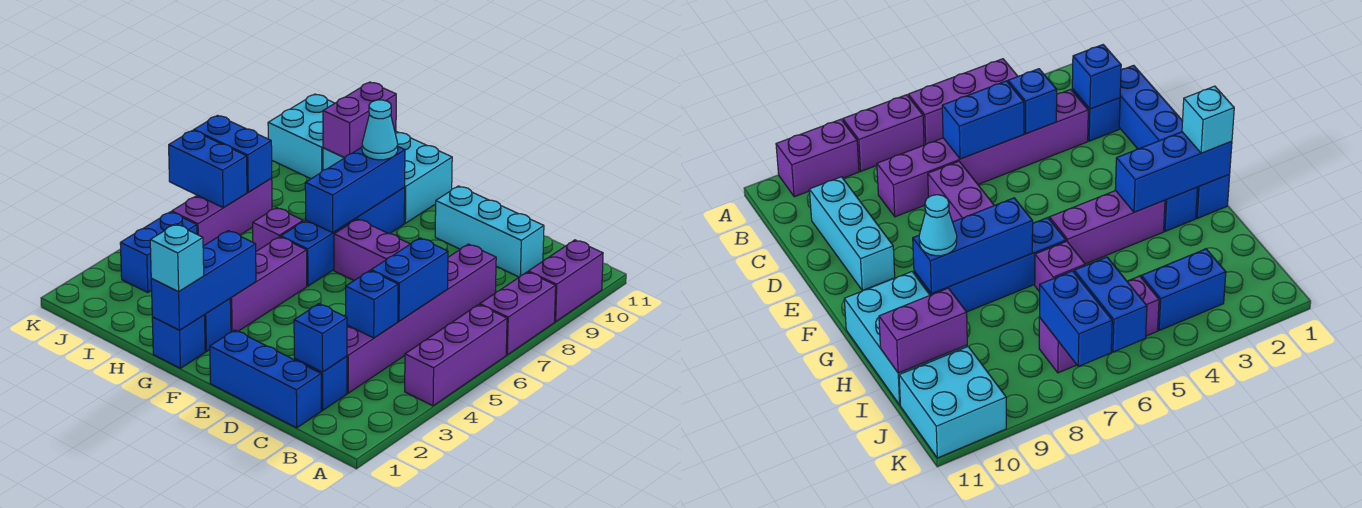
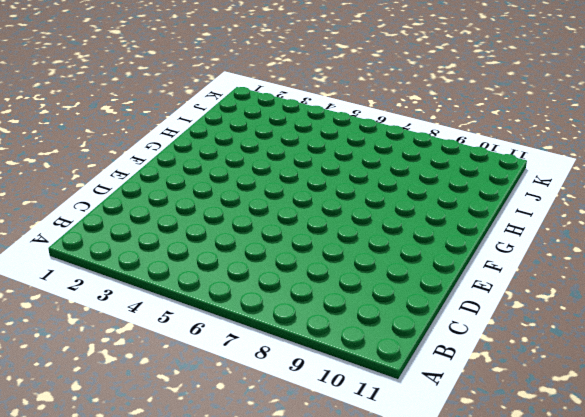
none -> purple 1x3 brick [405,305,507,406]
none -> purple 1x2 brick [480,272,556,355]
none -> purple 1x2 brick [528,240,603,322]

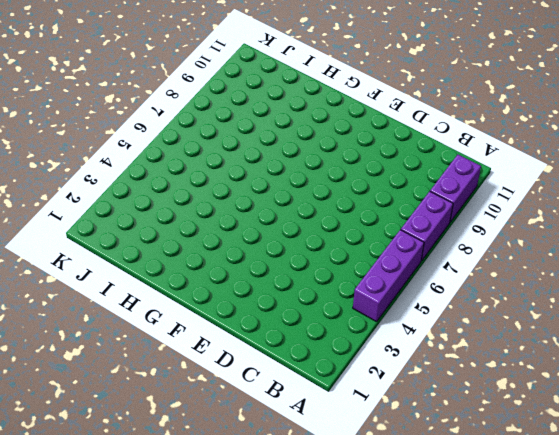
none -> blue 1x3 brick [210,330,321,428]
none -> blue 1x1 brick [294,356,347,410]
none -> purple 1x6 brick [347,244,496,393]

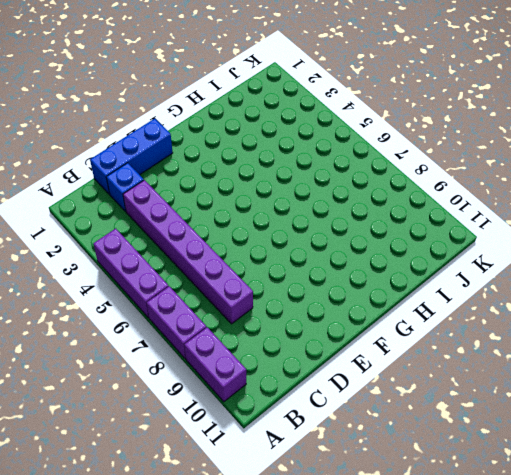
none -> cyan 1x3 brick [435,186,544,277]
none -> purple 1x3 brick [334,219,410,280]
none -> blue 1x1 brick [152,315,205,368]

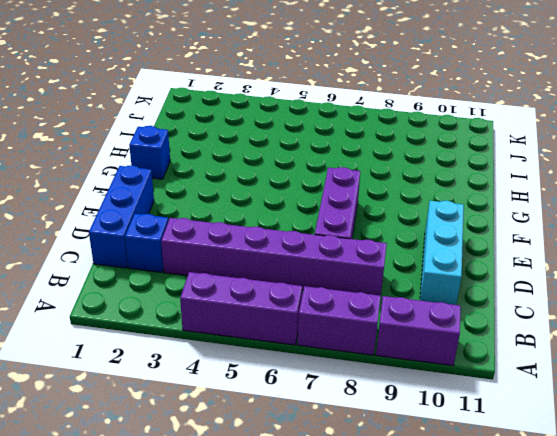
none -> blue 1x1 brick [204,299,231,352]
none -> purple 1x3 brick [230,237,307,332]
none -> blue 1x4 brick [281,188,405,286]

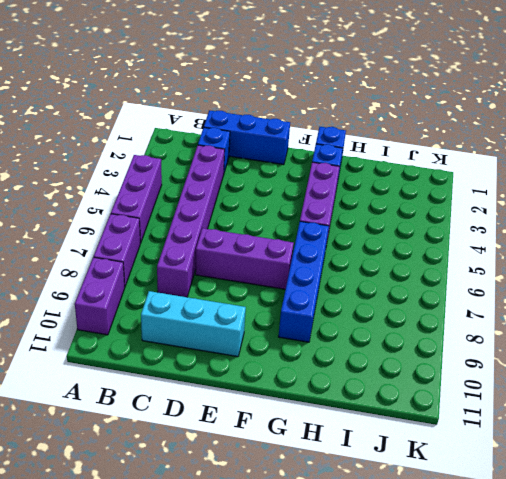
none -> cyan 2x3 brick [323,131,452,223]
none -> purple 1x1 brick [253,208,303,251]
none -> blue 1x2 brick [120,212,197,293]

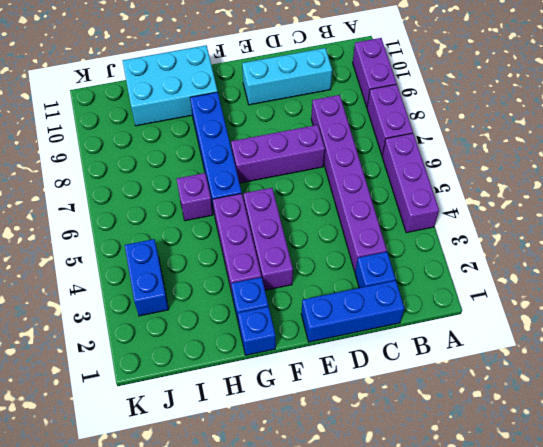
purple 1x3 brick [243,188,293,290] -> purple 1x3 brick moved to [172,178,272,246]
none -> cyan 2x2 brick [268,94,335,179]
none -> blue 1x1 brick [294,304,347,372]
none -> blue 1x1 brick [346,271,398,338]

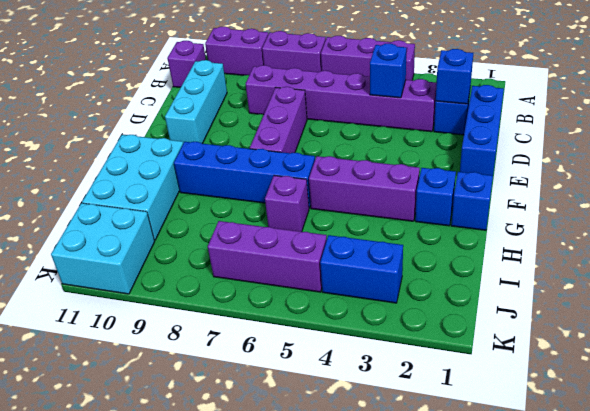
purple 1x1 brick [167,41,206,87] -> none
none -> blue 1x2 brick [371,238,448,321]
none -> blue 1x3 brick [151,231,256,330]
none -> blue 1x3 brick [305,147,405,233]

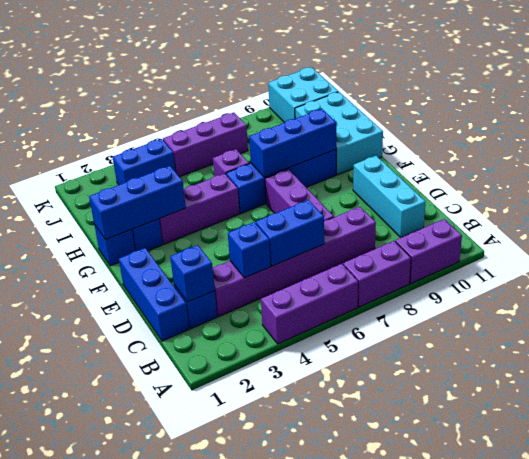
none -> purple 1x2 brick [323,82,396,158]
none -> blue 1x2 brick [169,130,247,207]
none -> blue 1x2 brick [194,115,272,192]

